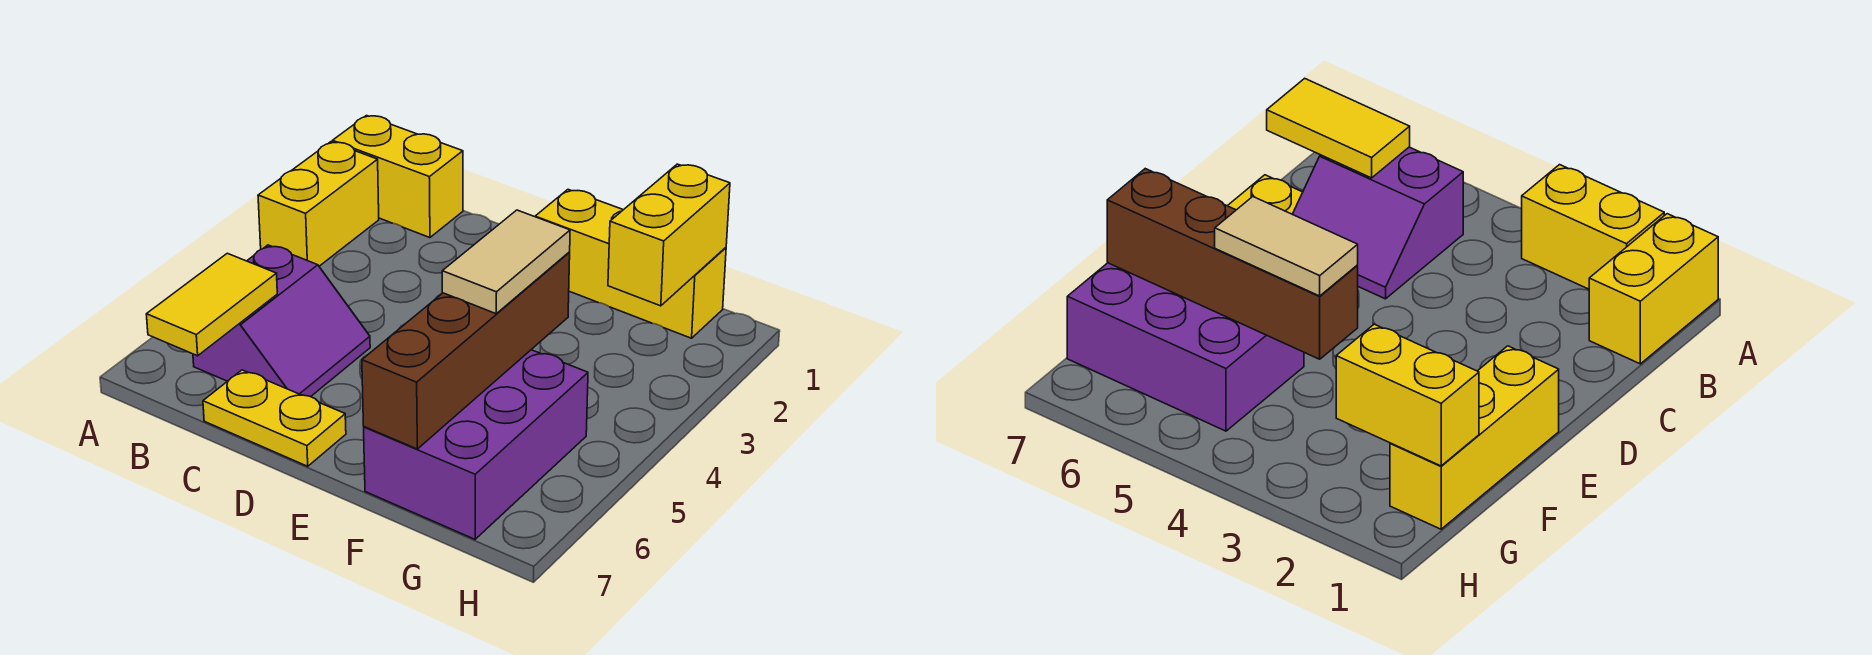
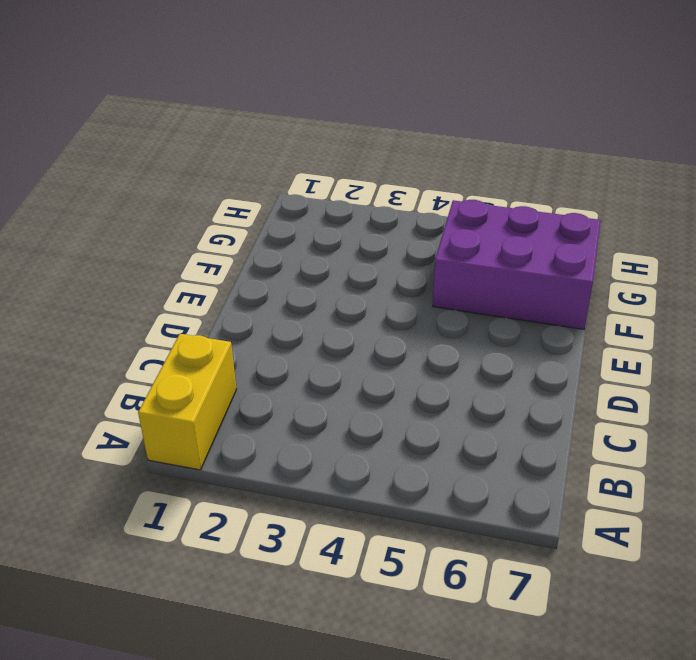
none -> yellow 1x2 brick [258,142,379,266]
none -> purple 2x2 slope [193,245,370,397]

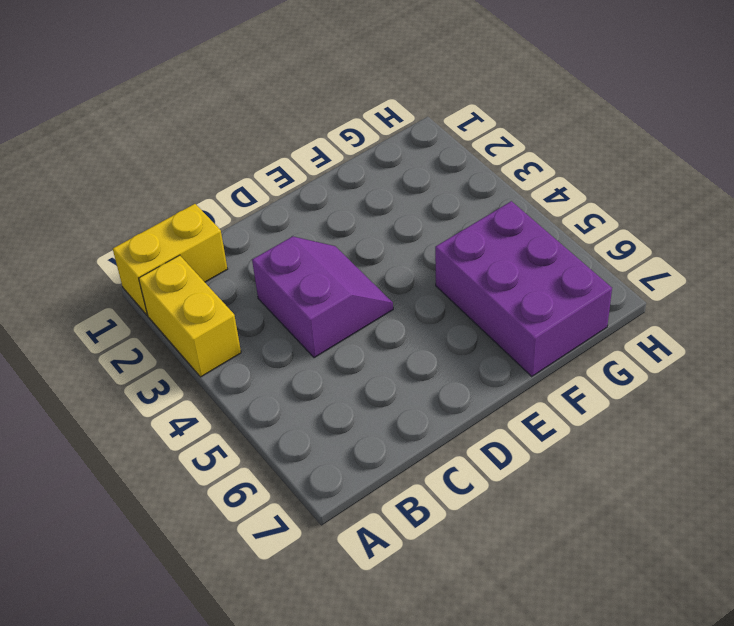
purple 2x2 slope [252,236,393,358] -> purple 2x2 slope moved to [193,245,370,397]
none -> yellow 1x2 plate [203,370,346,466]
none -> yellow 1x3 brick [535,190,726,338]

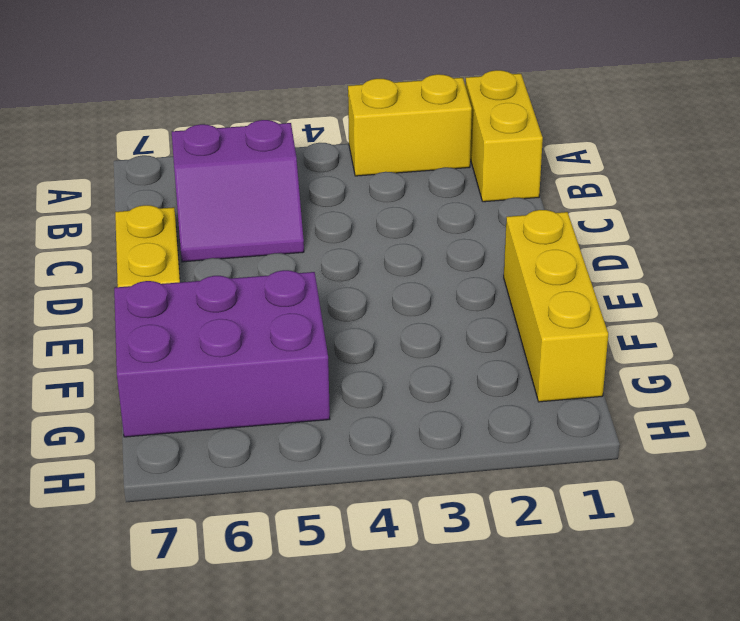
none -> yellow 1x2 tile [146,253,277,356]
none -> brown 1x4 brick [362,253,570,449]

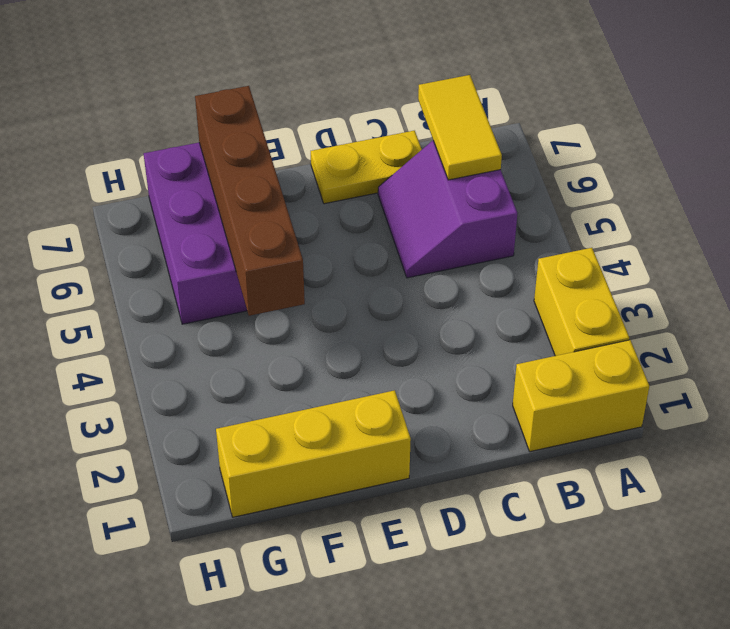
none -> yellow 1x2 brick [608,164,730,306]
none -> tan 1x2 tile [442,210,570,314]

